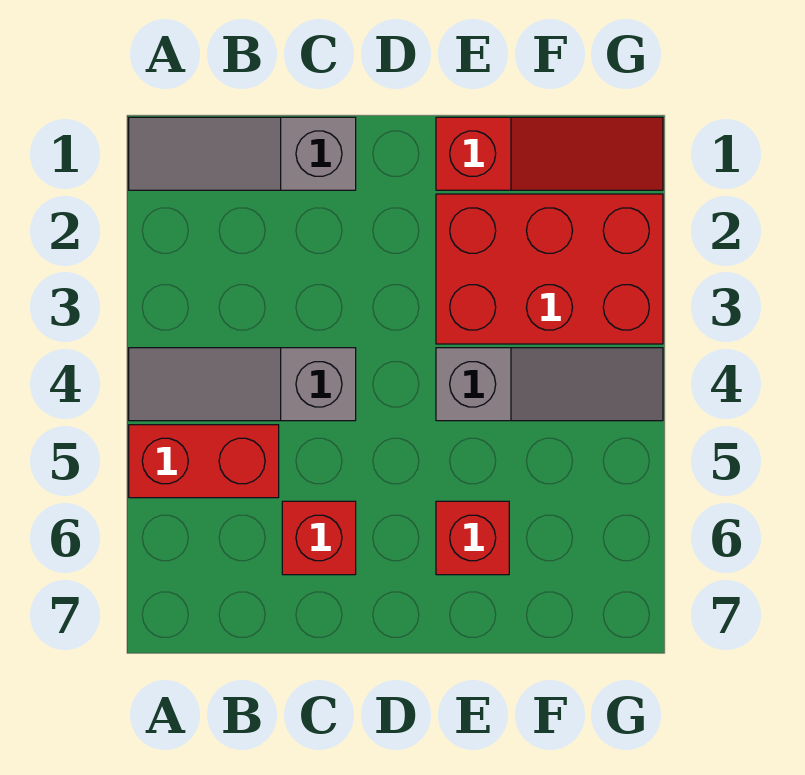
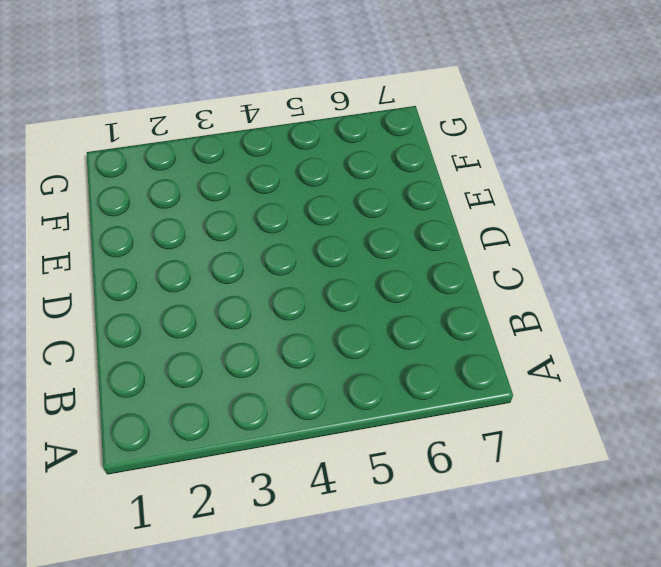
none -> grey 1x3 slope [129,117,356,190]
none -> grey 1x3 slope [129,348,356,421]

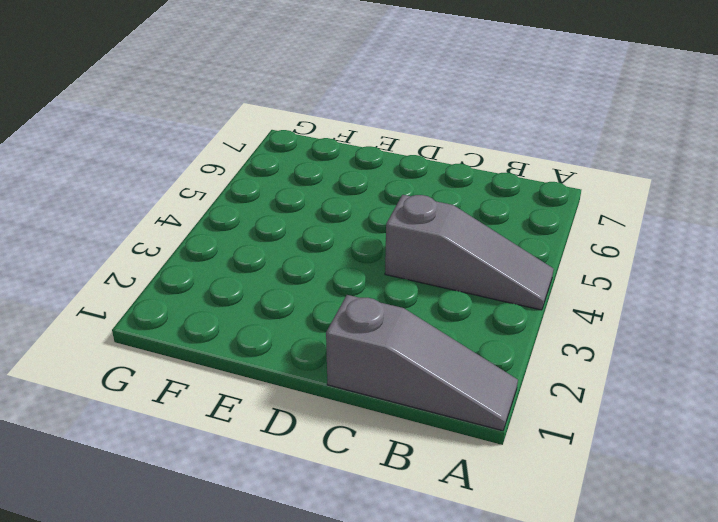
none -> red 1x2 brick [129,425,279,498]
none -> red 1x1 brick [282,501,356,575]

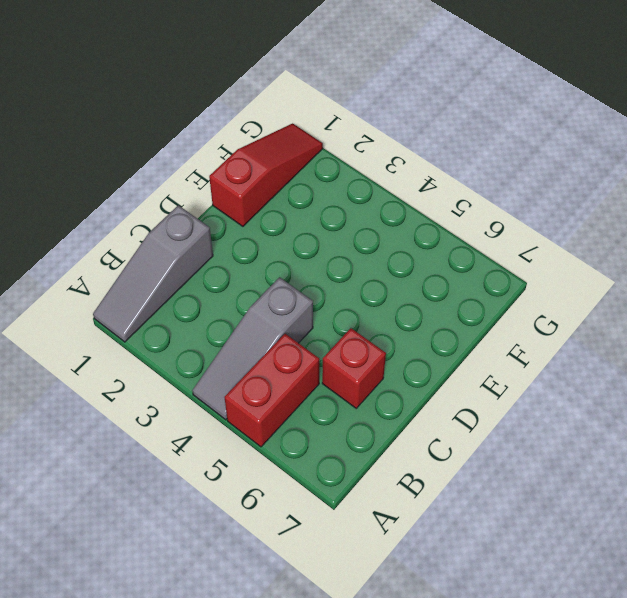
none -> red 2x3 brick [436,194,663,344]
none -> grey 1x3 slope [436,348,663,421]

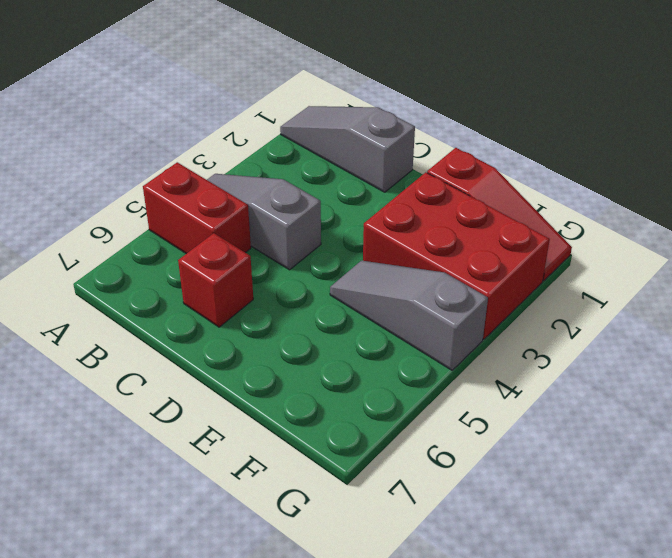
grey 1x3 slope [330,261,488,370] -> grey 1x3 slope turned to [436,348,663,421]
none -> red 1x1 brick [436,501,509,575]

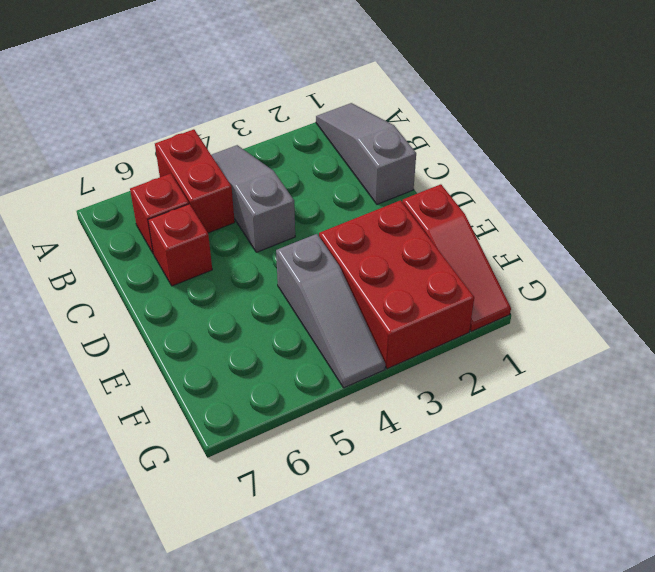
red 1x1 brick [130,173,189,254] -> red 1x1 brick moved to [436,501,509,575]

